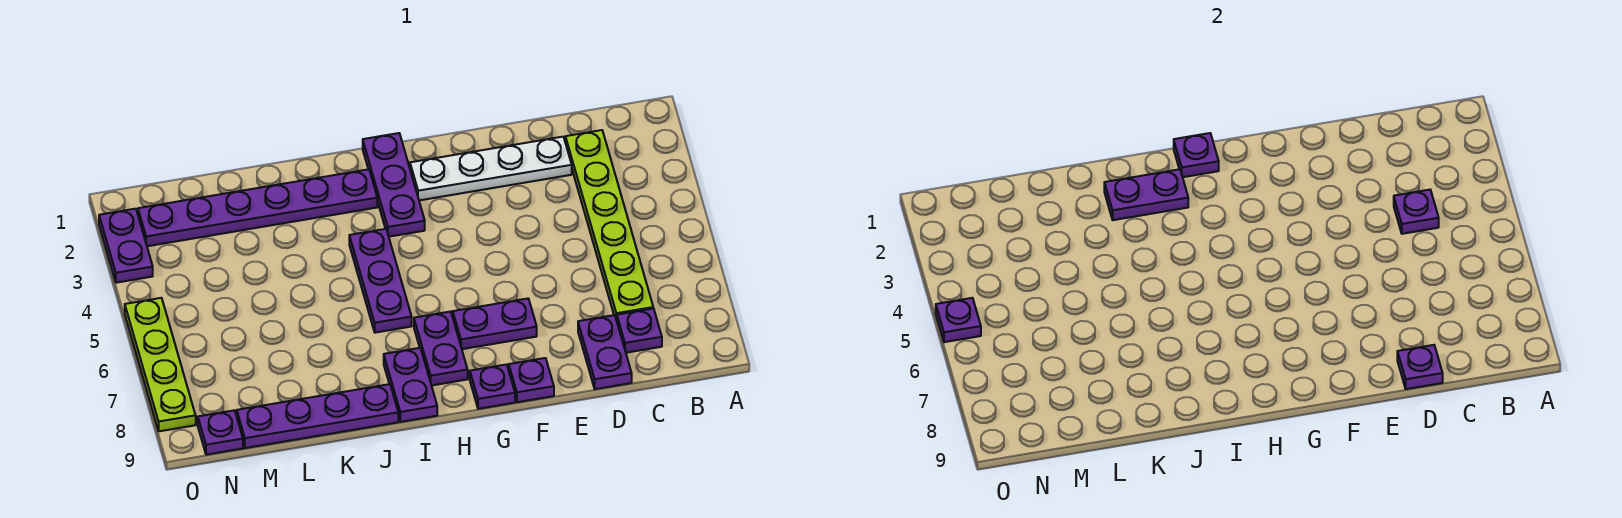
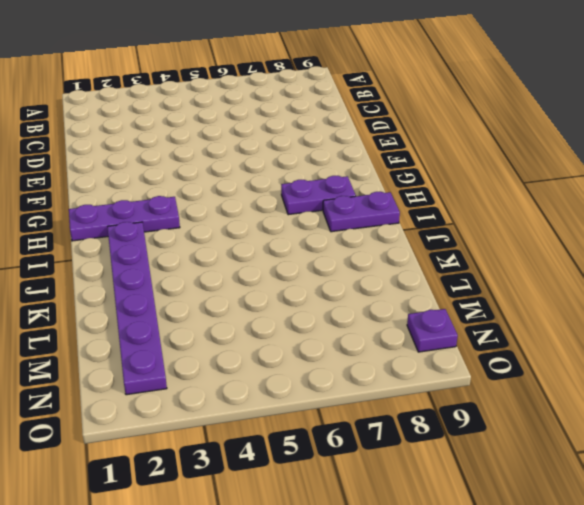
none -> lime 1x6 plate [565,130,653,320]
none -> purple 1x1 plate [617,308,662,353]
none -> white 1x4 plate [410,137,572,200]

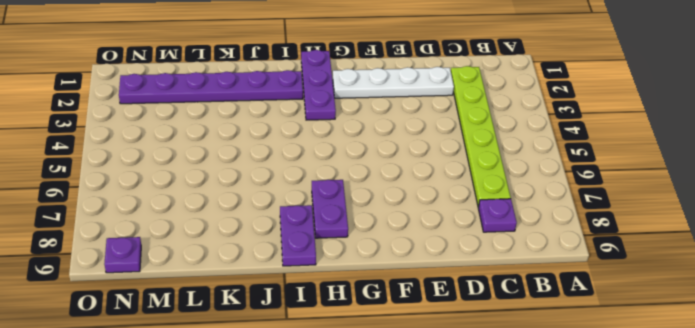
none -> purple 1x2 plate [578,315,632,389]
none -> purple 1x2 plate [453,299,537,349]
none -> purple 1x1 plate [509,358,554,402]

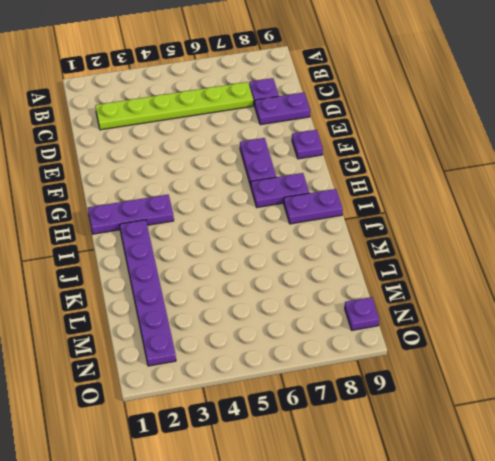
none -> white 1x4 plate [410,137,572,200]
none -> purple 1x1 plate [470,364,515,409]
none -> purple 1x3 plate [349,229,412,333]

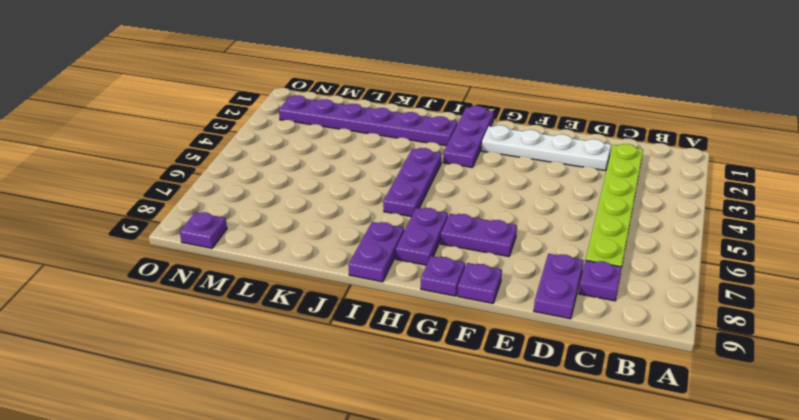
none -> purple 1x4 plate [237,384,398,448]
none -> purple 1x2 plate [99,209,153,283]
none -> lime 1x4 plate [125,298,196,431]

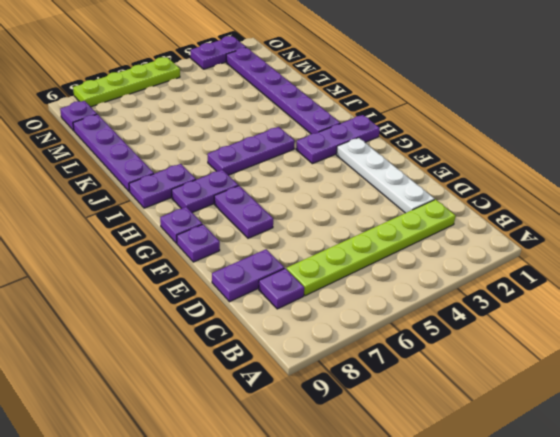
none -> purple 1x1 plate [1394,190,1439,234]
none -> purple 1x1 plate [1397,345,1443,389]
none -> purple 1x1 plate [1174,133,1219,177]

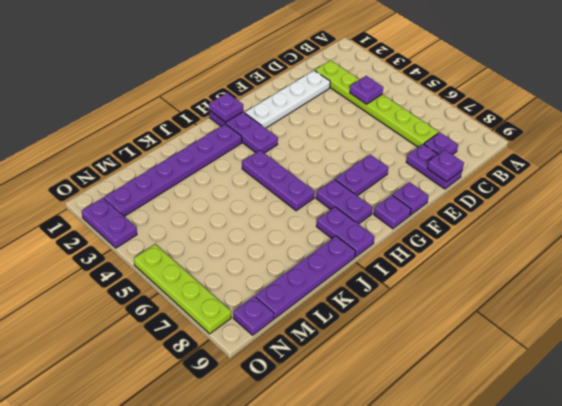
none -> purple 1x2 plate [1104,169,1188,220]
none -> purple 1x1 plate [936,298,981,342]

